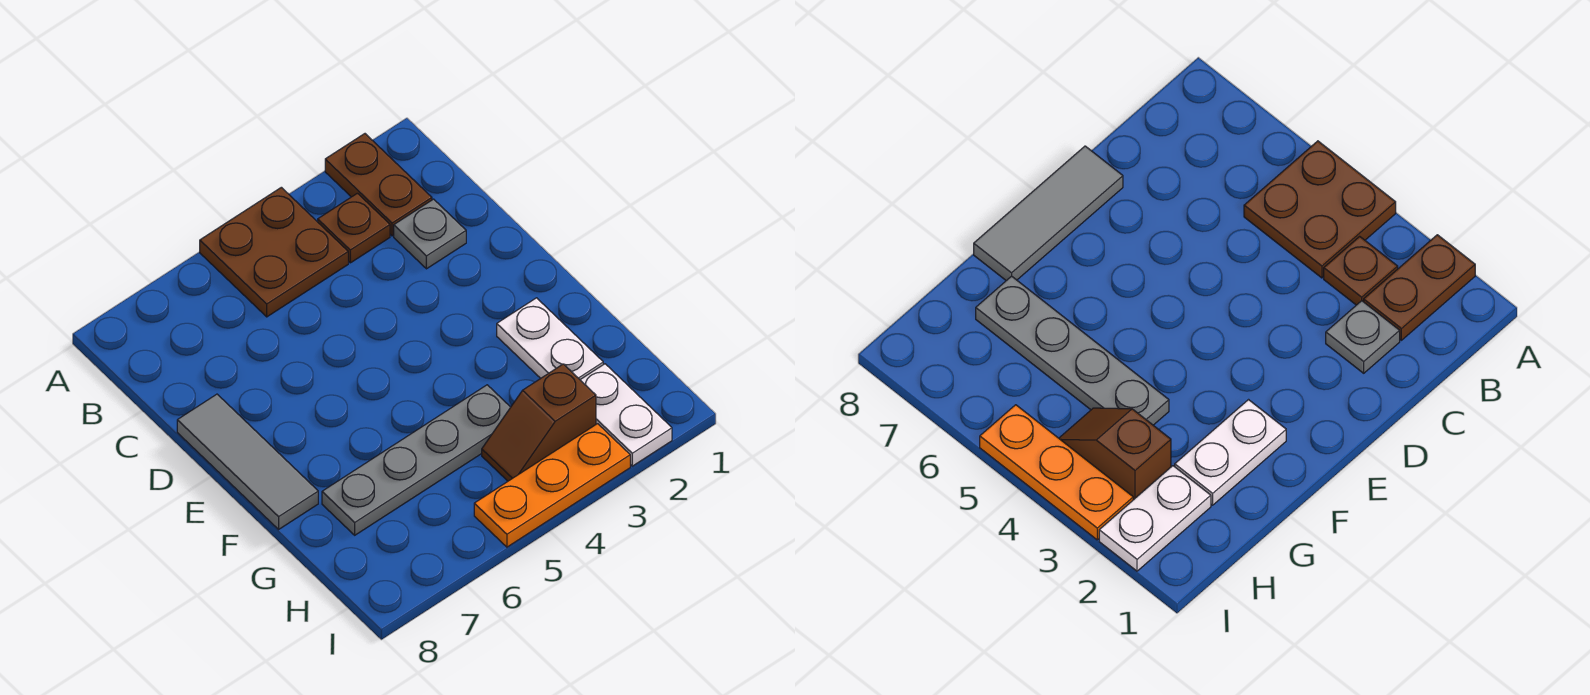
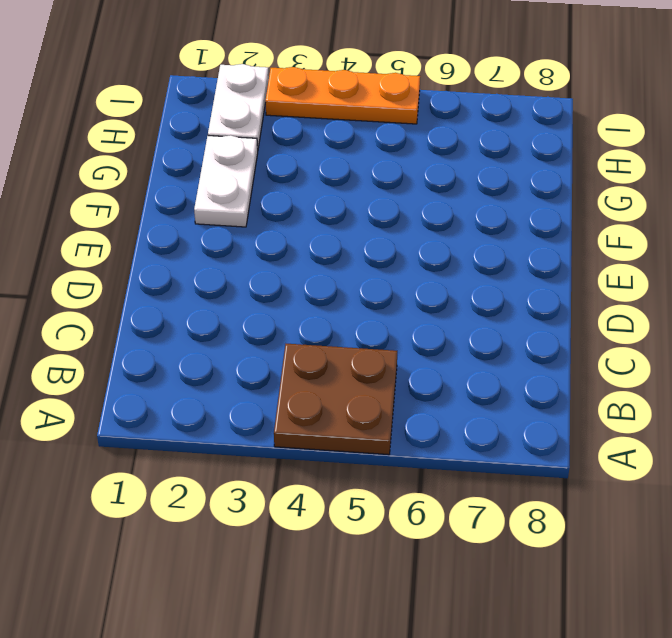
none -> brown 1x2 plate [325,134,432,236]
none -> brown 1x1 plate [318,193,390,263]

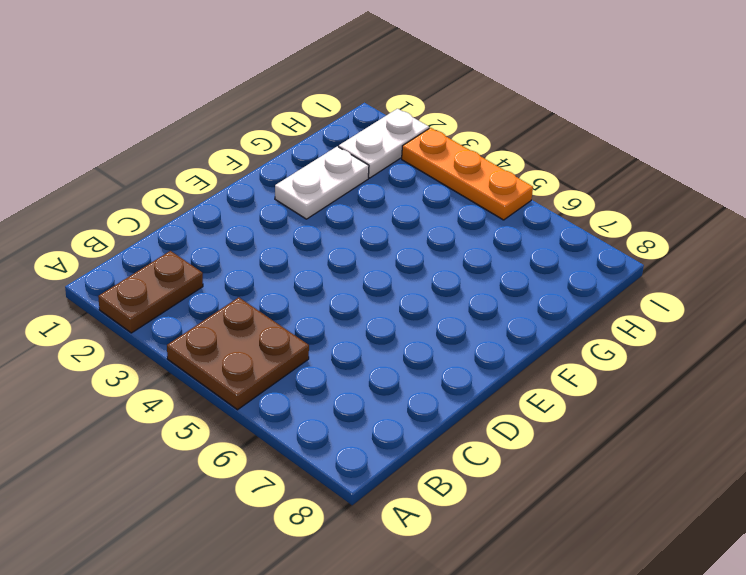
none -> brown 1x1 plate [318,193,390,263]
none -> grey 1x1 plate [394,199,466,269]

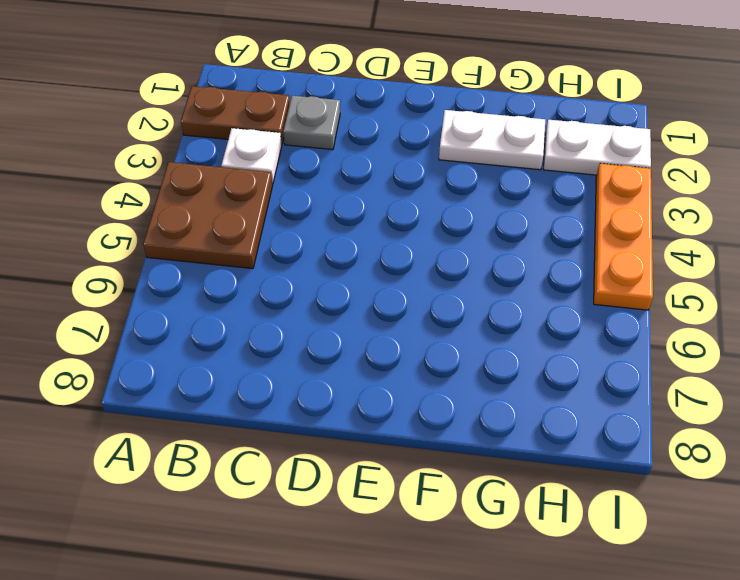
white 1x1 plate [221,128,282,184] -> brown 1x1 plate [318,193,390,263]
none -> grey 1x3 tile [177,394,318,529]
none -> grey 1x4 plate [322,385,511,535]

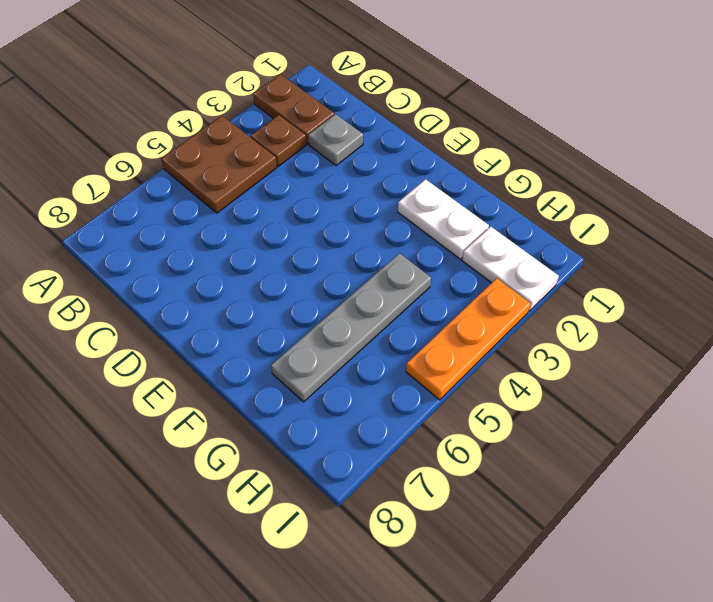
none -> grey 1x3 tile [177,394,318,529]
none -> brown 1x2 slope [482,364,596,481]

